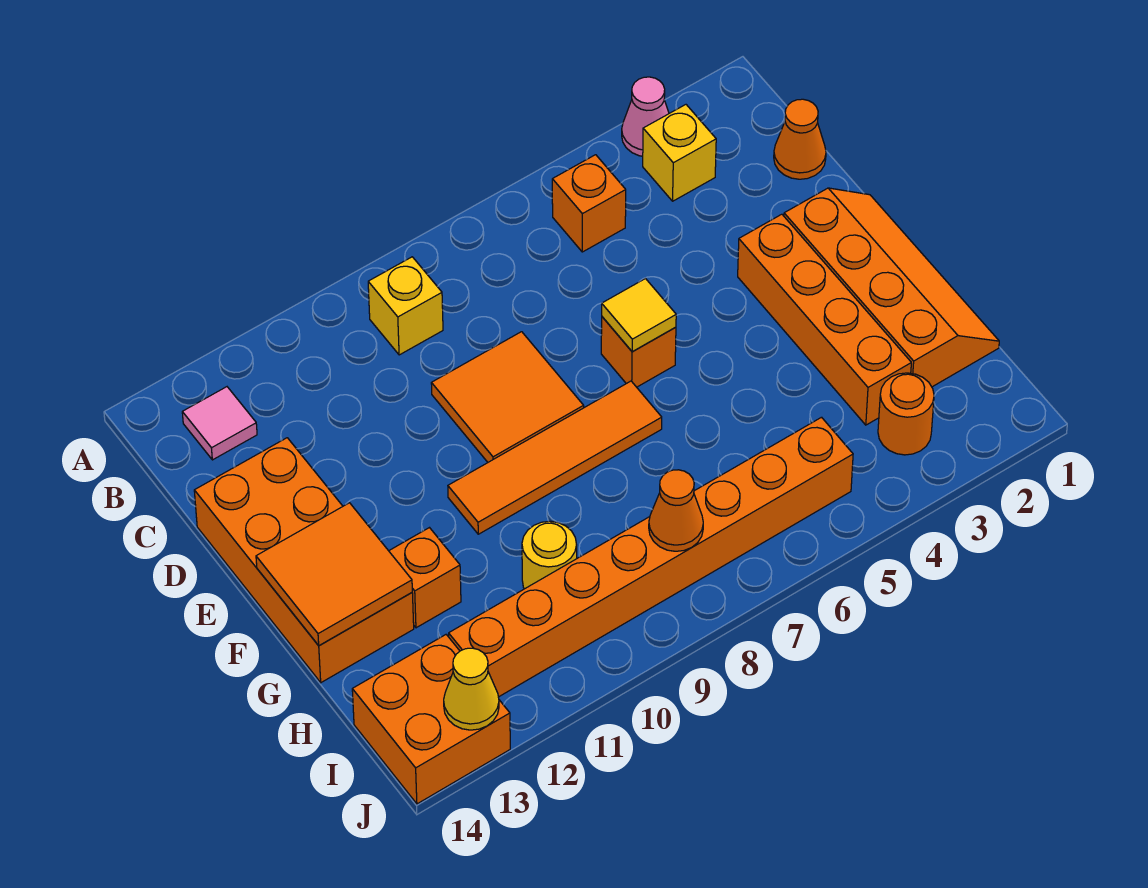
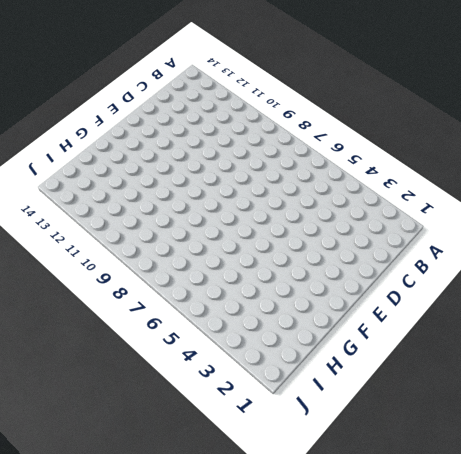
none -> pink 1x1 cone [622,77,669,156]
none -> yellow 1x1 brick [643,105,716,201]
none -> orange 1x1 brick [552,155,626,252]

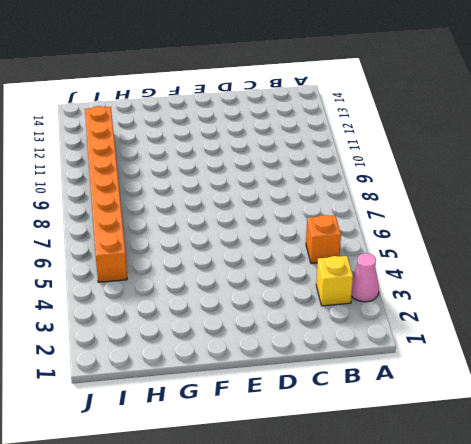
none -> yellow 1x1 brick [368,257,443,355]
none -> pink 1x1 tile [182,387,257,460]
none -> orange 1x1 cone [774,99,826,179]

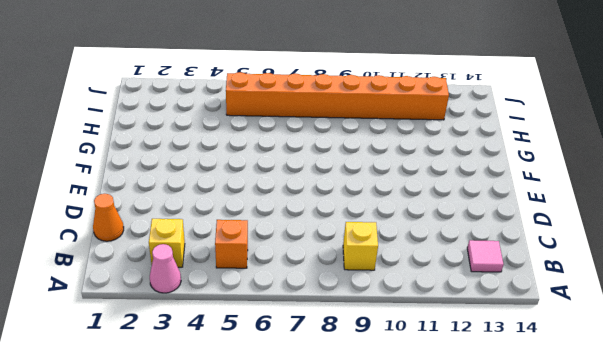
none -> orange 2x2 tile [431,332,584,462]
none -> orange 2x4 brick [194,438,414,683]
none -> orange 2x4 slope [784,188,999,387]

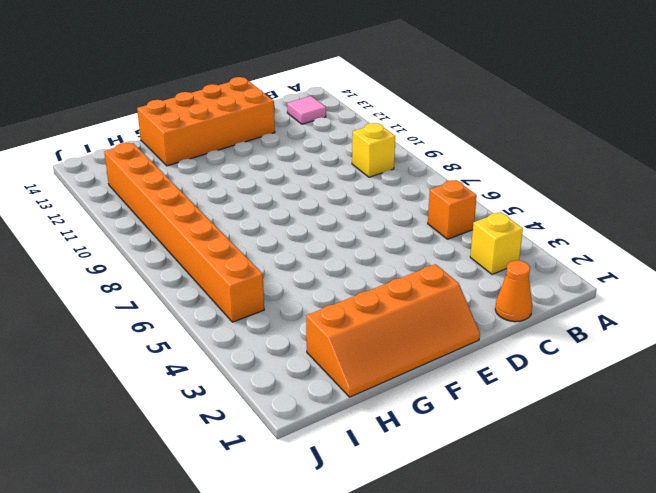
none -> pink 1x1 cone [622,77,669,156]
none -> orange 2x2 tile [431,332,584,462]
none -> orange 1x4 brick [738,214,911,425]

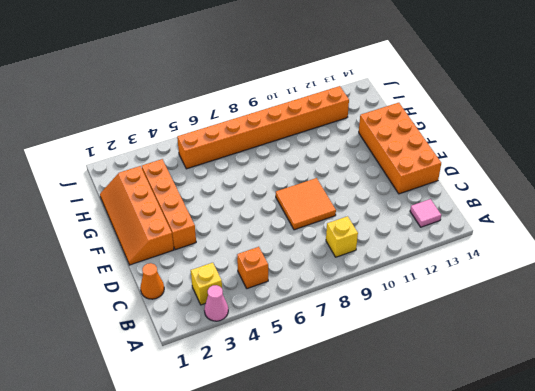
none -> orange 1x1 brick [601,317,676,387]
none -> orange 1x4 tile [448,381,662,534]
none -> orange 1x1 brick [389,528,461,628]

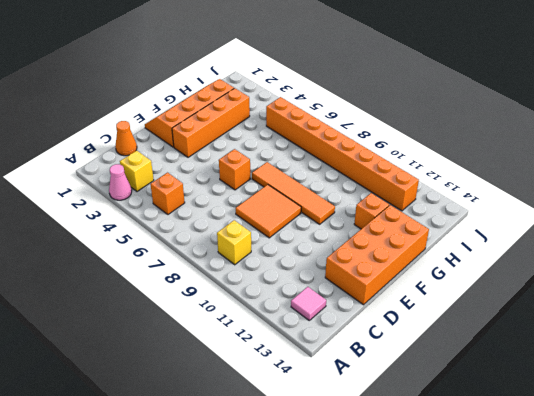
none -> yellow 1x1 round brick [522,521,577,589]
none -> orange 1x1 round brick [878,373,934,455]
none -> orange 2x2 brick [352,635,510,804]

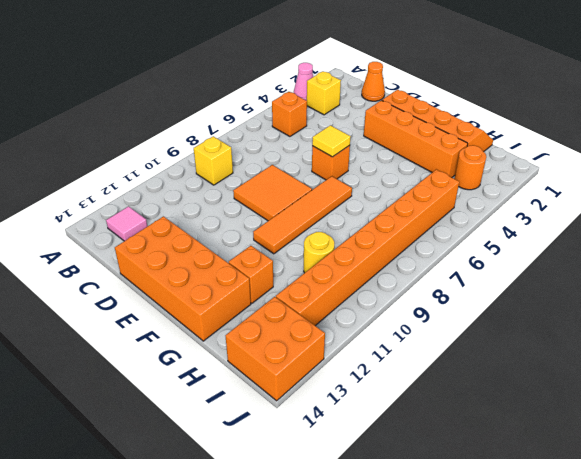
none -> orange 2x2 tile [256,503,412,646]
none -> orange 1x1 cone [649,470,703,551]
none -> yellow 1x1 cone [444,648,499,730]

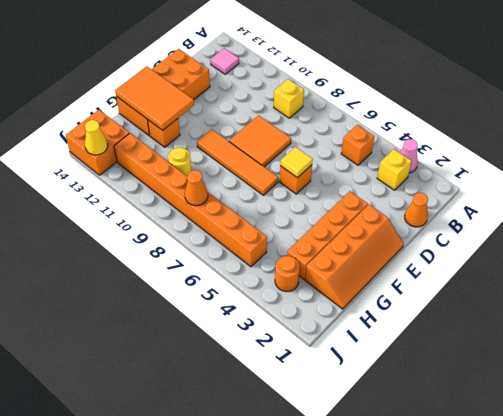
orange 2x3 tile [115,66,194,130] -> orange 2x2 tile [256,503,412,646]

